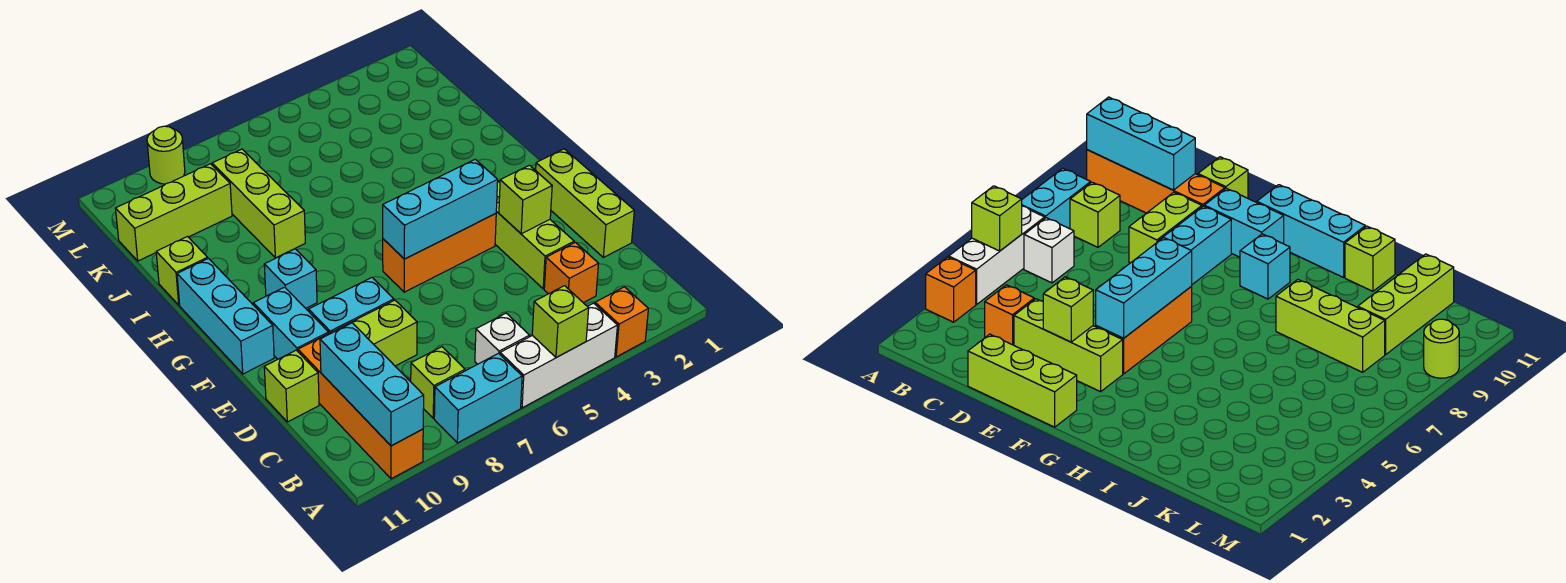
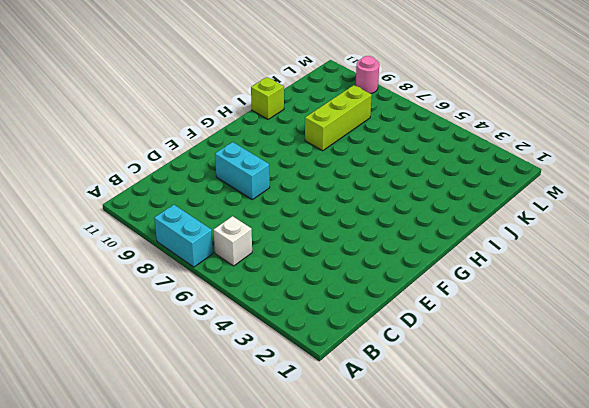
pink 1x1 round brick [356,56,379,94] -> lime 1x1 round brick [147,126,185,184]
none -> orange 1x1 brick [595,287,648,357]
none -> white 1x3 brick [500,303,617,408]
none -> orange 1x4 brick [298,333,423,479]

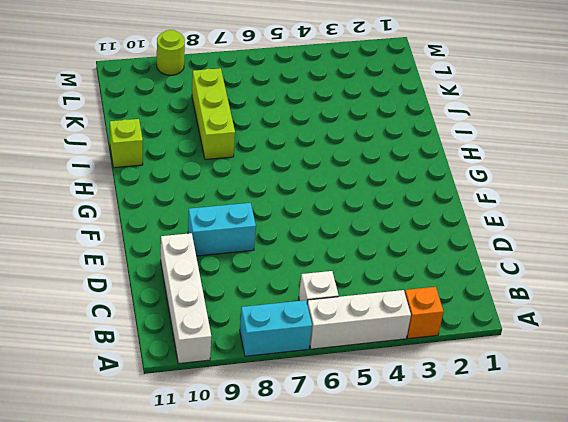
white 1x4 brick [161,233,211,364] -> orange 1x4 brick [298,333,423,479]
none -> lime 1x1 brick [411,347,465,418]
none -> orange 1x1 brick [544,242,599,303]
none -> lime 1x3 brick [536,149,634,257]

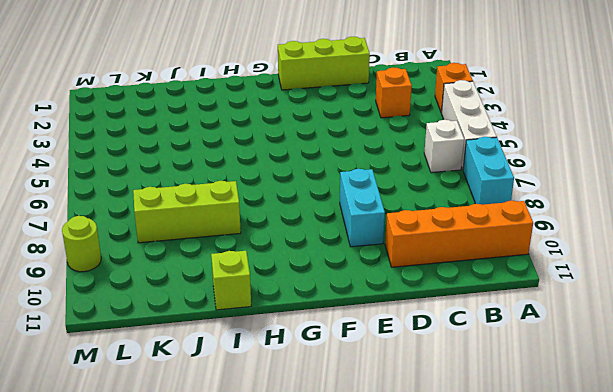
none -> lime 1x1 brick [411,347,465,418]
none -> lime 1x3 brick [495,181,574,289]
none -> lime 1x2 brick [331,300,417,366]

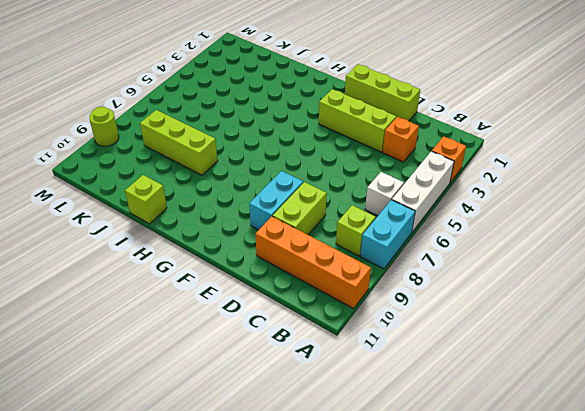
none -> lime 1x1 brick [264,350,319,422]
none -> cyan 1x2 brick [253,287,329,359]
none -> orange 1x3 brick [383,214,496,292]

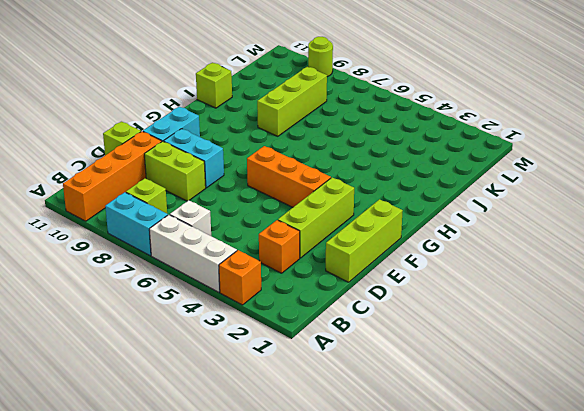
none -> cyan 1x3 brick [177,259,274,374]
none -> cyan 1x1 brick [264,249,317,308]
none -> lime 1x3 brick [115,164,232,261]

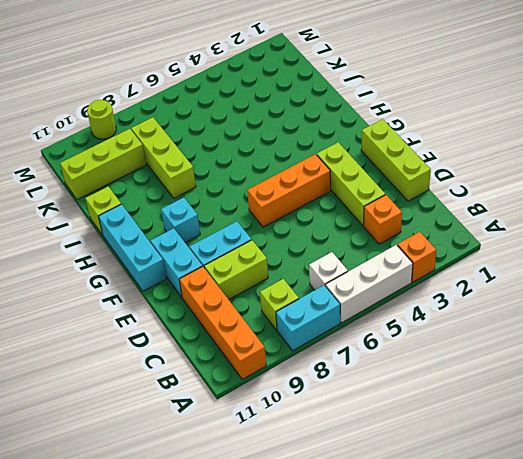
none -> lime 1x1 brick [264,350,319,422]
none -> lime 1x1 brick [532,286,589,358]
none -> cyan 1x3 brick [320,323,424,446]

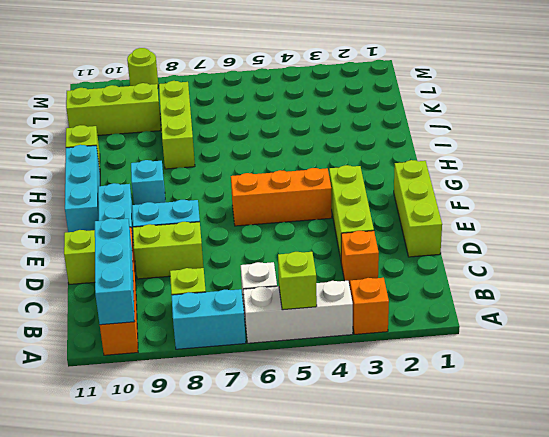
none -> lime 1x1 brick [499,165,552,234]
none -> cyan 1x3 brick [383,159,498,259]

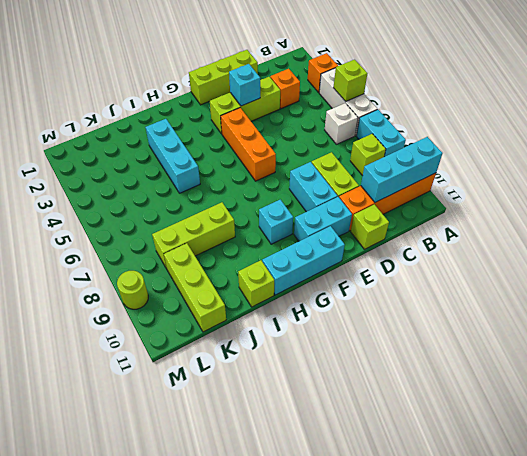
cyan 1x1 brick [229,64,260,106] -> lime 1x1 brick [499,165,552,234]
cyan 1x3 brick [146,119,200,193] -> cyan 1x3 brick moved to [383,159,498,259]

